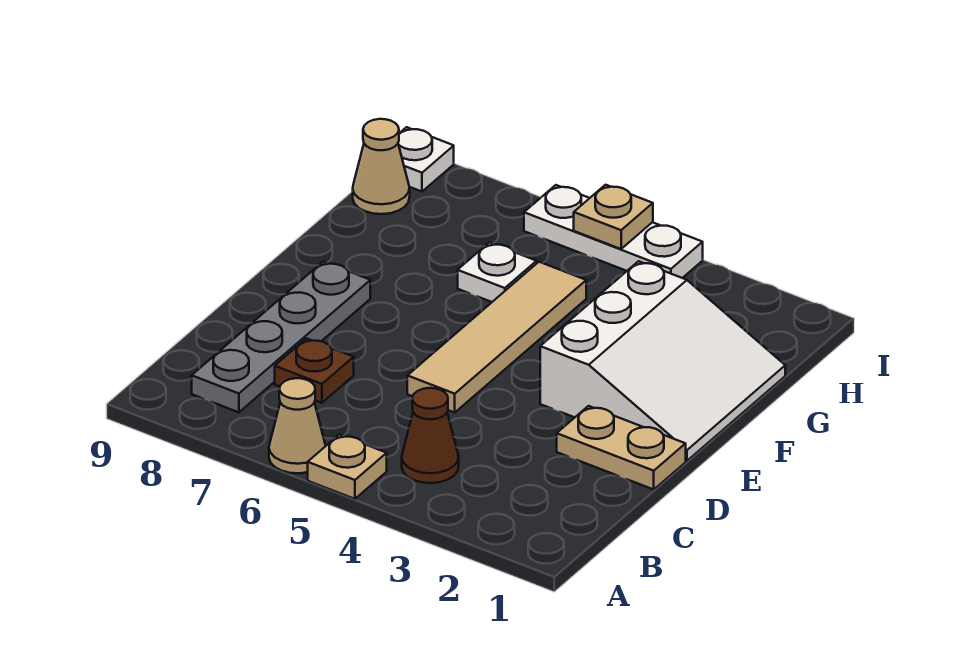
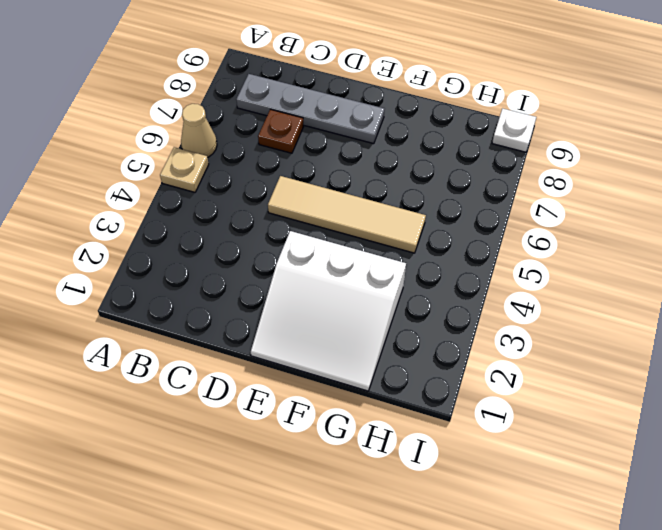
none -> brown 1x1 cone [402,388,459,483]
none -> tan 1x2 plate [557,406,686,489]
none -> white 1x1 plate [458,243,537,302]

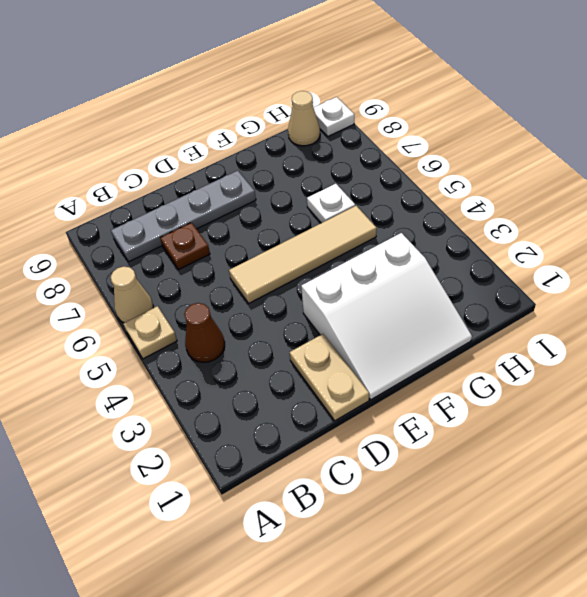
none -> white 1x3 plate [524,185,703,278]
none -> tan 1x1 plate [574,185,653,249]

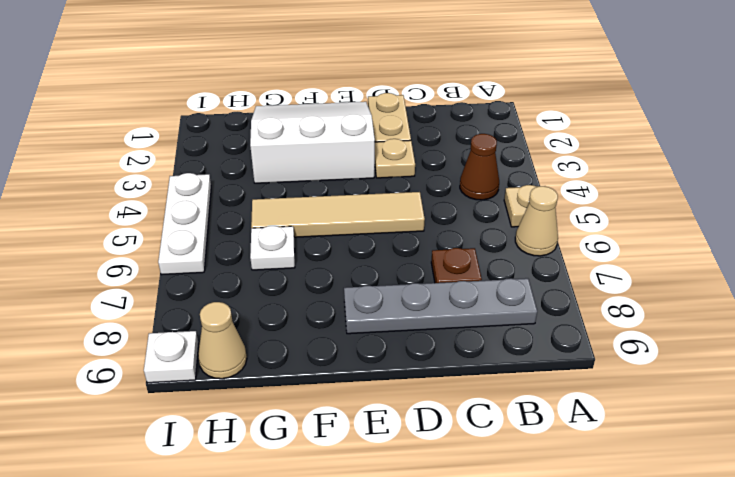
tan 1x1 plate [375,139,415,178] -> tan 1x1 plate moved to [574,185,653,249]

